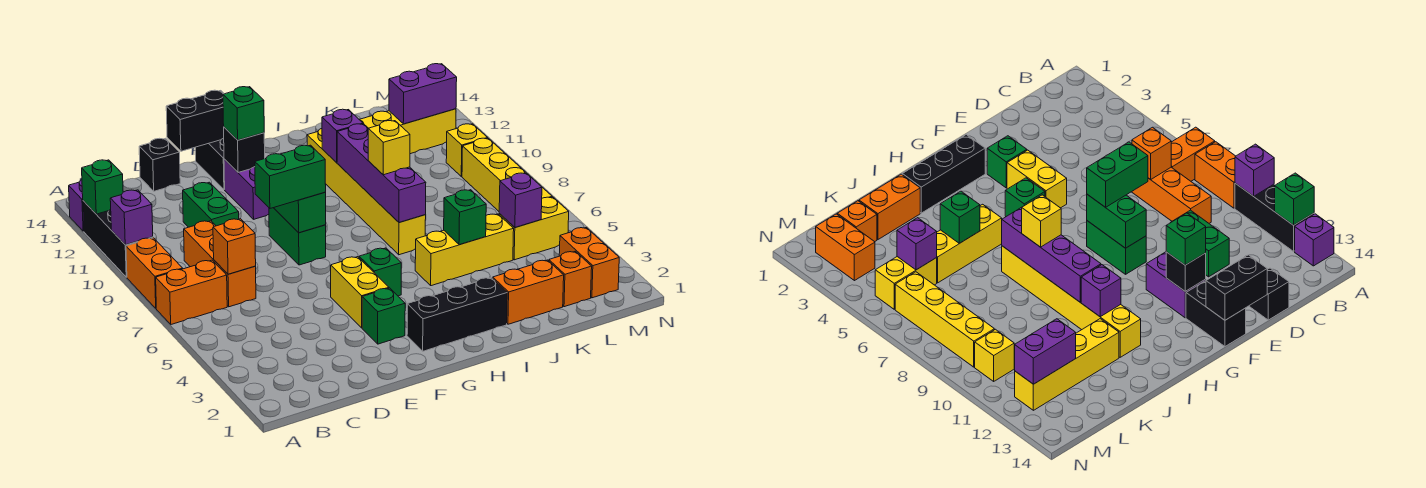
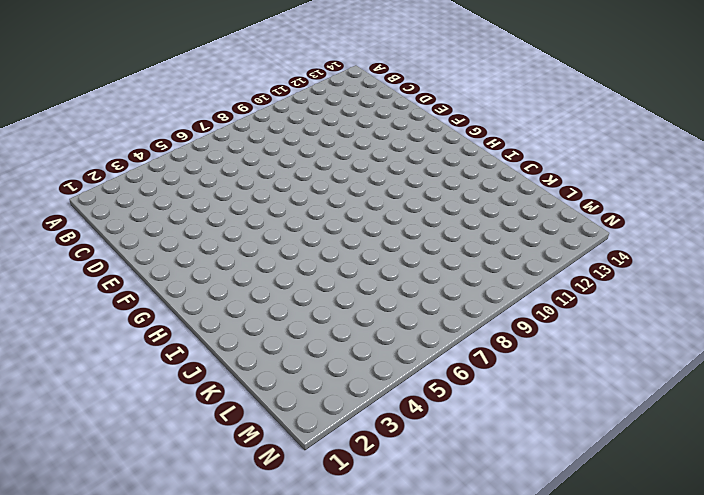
none -> orange 1x2 brick [156,260,227,324]
none -> orange 1x2 brick [126,238,183,308]
none -> black 1x3 brick [83,201,153,277]
none -> purple 1x1 brick [69,180,84,231]

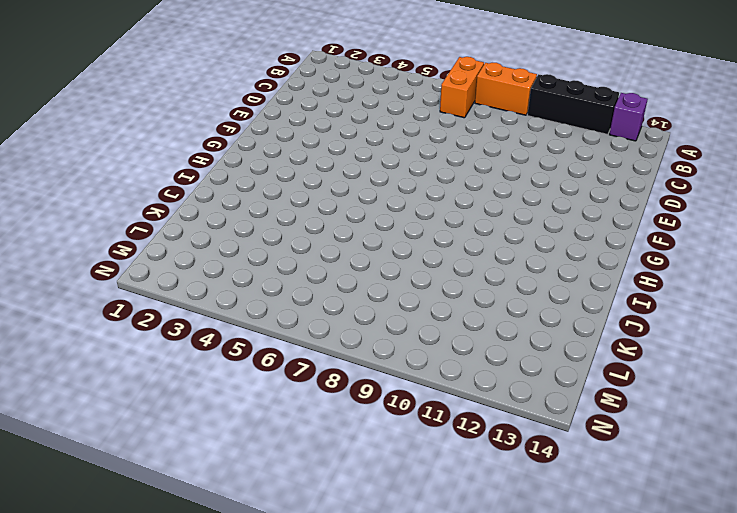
none -> orange 1x3 brick [184,221,256,307]
none -> green 1x2 brick [183,182,239,227]
none -> black 1x1 brick [139,138,180,191]
none -> green 1x1 brick [362,288,405,344]

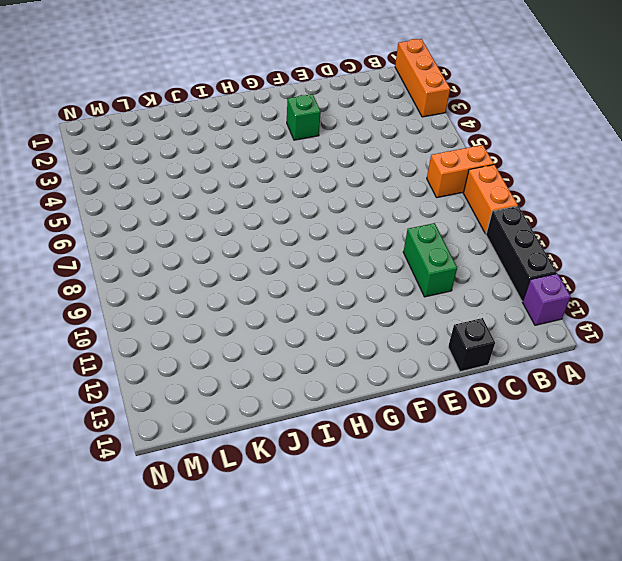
orange 1x3 brick [395,39,450,117] -> orange 1x3 brick moved to [184,221,256,307]
none -> yellow 1x2 brick [331,257,389,328]
none -> green 1x2 brick [269,208,326,265]
none -> purple 1x2 brick [224,159,269,219]
none -> black 1x2 brick [195,138,225,190]

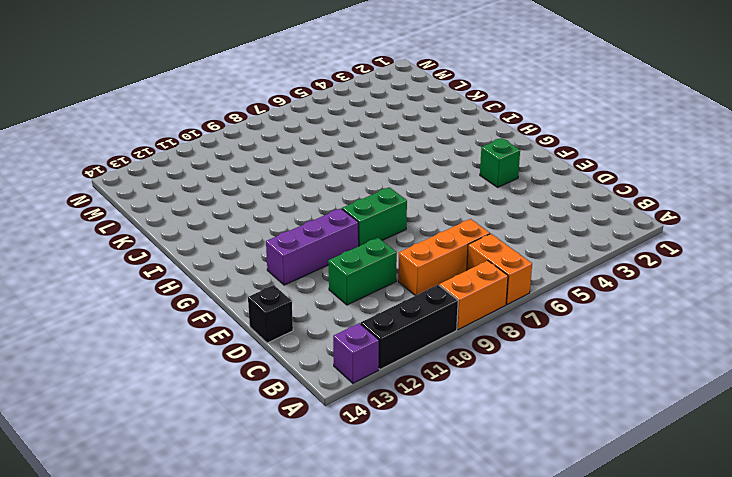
purple 1x3 brick [266,208,359,285] -> purple 1x2 brick [224,159,269,219]
none -> yellow 1x2 brick [331,257,389,328]
none -> black 1x2 brick [195,138,225,190]
none -> black 1x3 brick [407,278,507,351]
none -> green 1x1 brick [359,248,401,296]

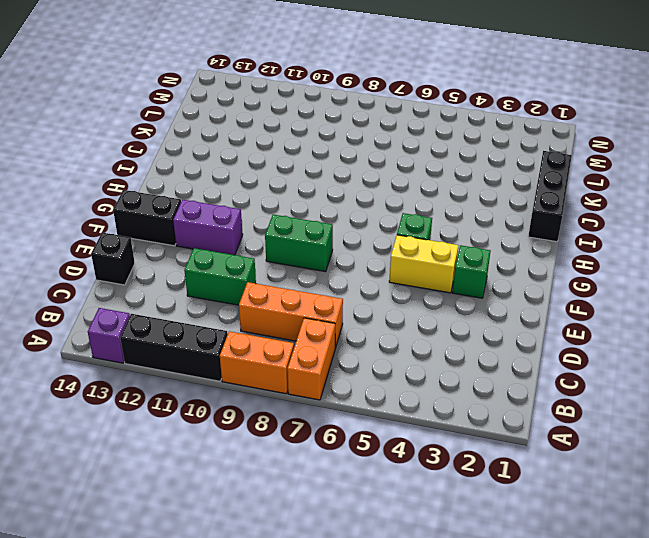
black 1x3 brick [528,151,572,242] -> black 1x3 brick moved to [407,278,507,351]
none -> yellow 1x3 brick [415,214,514,286]
none -> yellow 1x6 brick [307,128,426,255]
none -> orange 1x2 brick [493,260,564,324]
none -> yellow 1x4 brick [359,109,456,154]

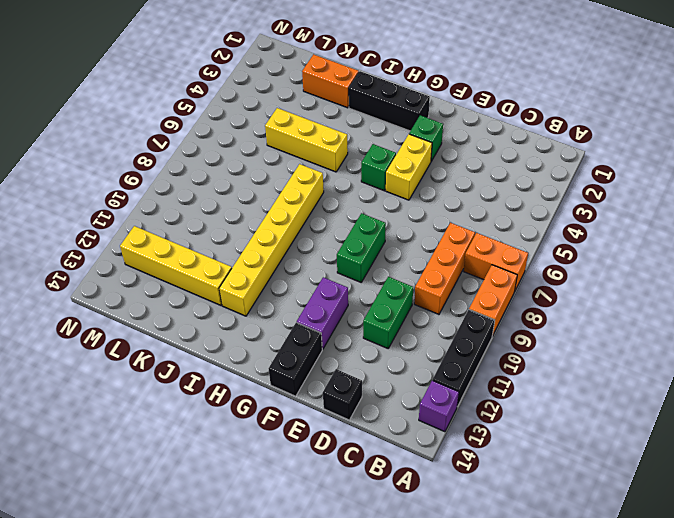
none -> orange 1x1 brick [549,251,592,307]
none -> yellow 1x2 brick [499,197,569,260]
none -> orange 1x2 brick [559,228,619,298]
none -> yellow 1x4 brick [462,138,552,211]

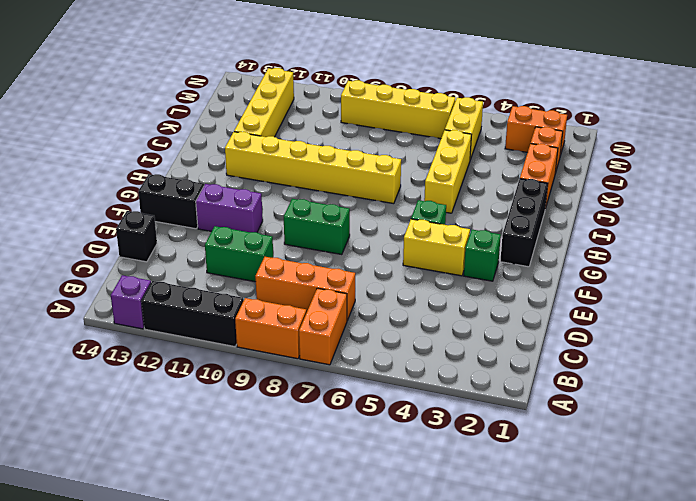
none -> yellow 1x1 brick [446,124,487,177]
none -> purple 1x1 brick [110,190,153,245]
none -> green 1x1 brick [82,160,123,214]
none -> orange 1x1 brick [213,219,256,274]

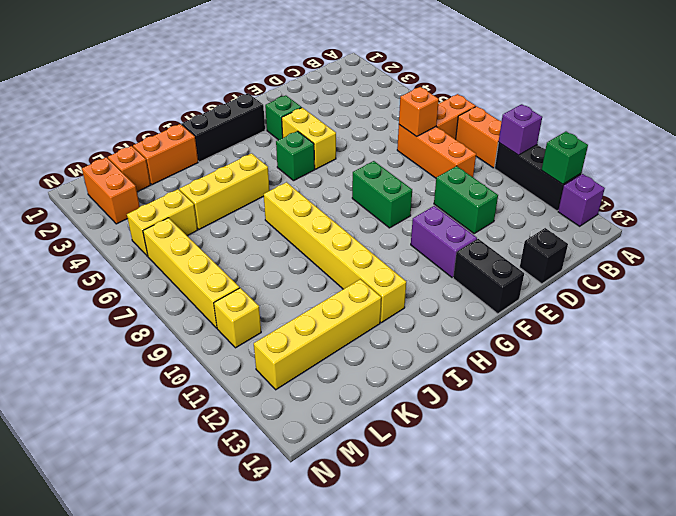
none -> black 1x2 brick [166,90,224,151]
none -> green 1x2 brick [274,192,326,233]
none -> black 1x1 brick [224,127,265,172]
none -> purple 1x4 brick [337,124,426,222]

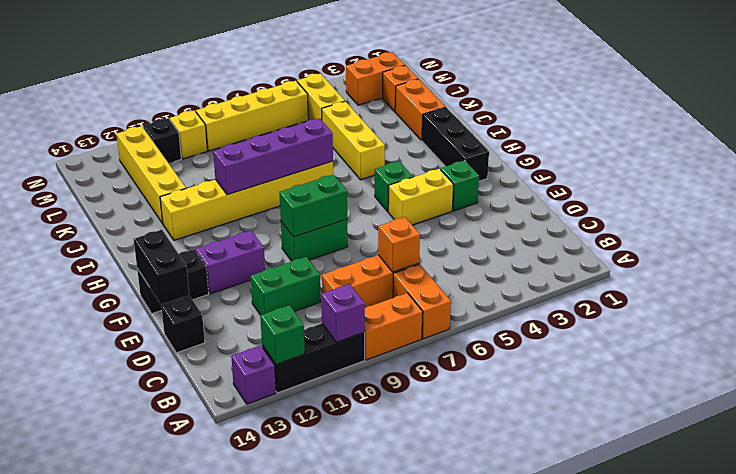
black 1x1 brick [143,118,181,163] -> black 1x1 brick moved to [224,127,265,172]
none -> purple 1x1 brick [322,109,363,163]
none -> green 1x1 brick [444,190,486,245]
none -> purple 1x1 brick [499,173,542,228]
none -> purple 1x2 brick [389,64,457,124]

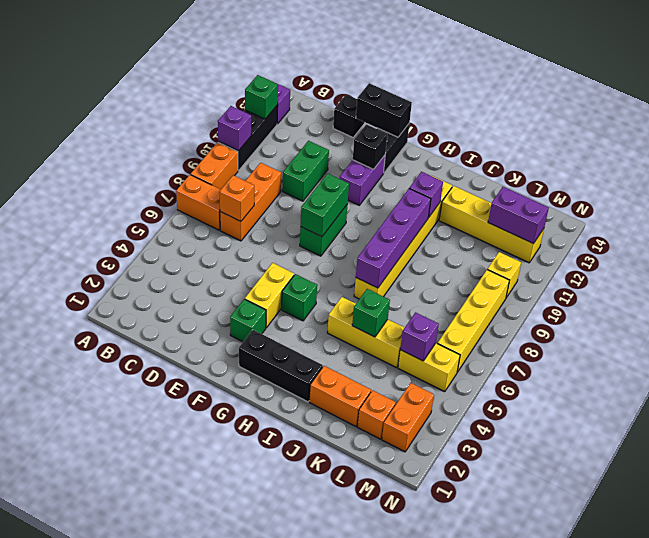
none -> green 1x2 brick [255,145,326,208]
none -> green 1x1 brick [223,87,264,140]
none -> yellow 1x1 brick [368,121,410,175]

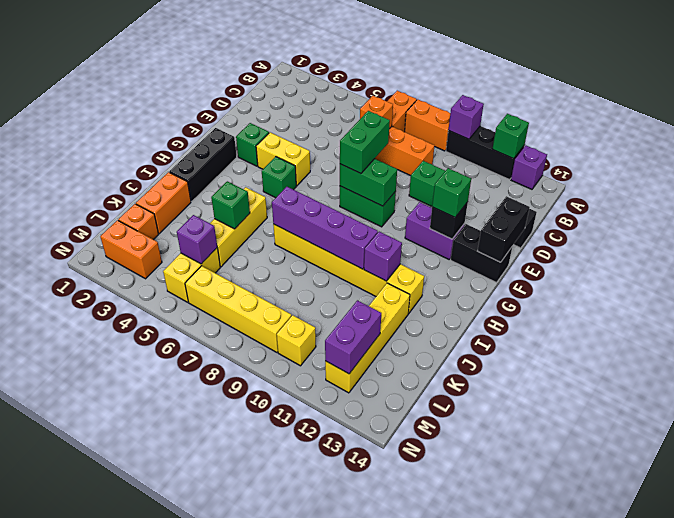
none -> yellow 1x1 brick [368,121,410,175]

